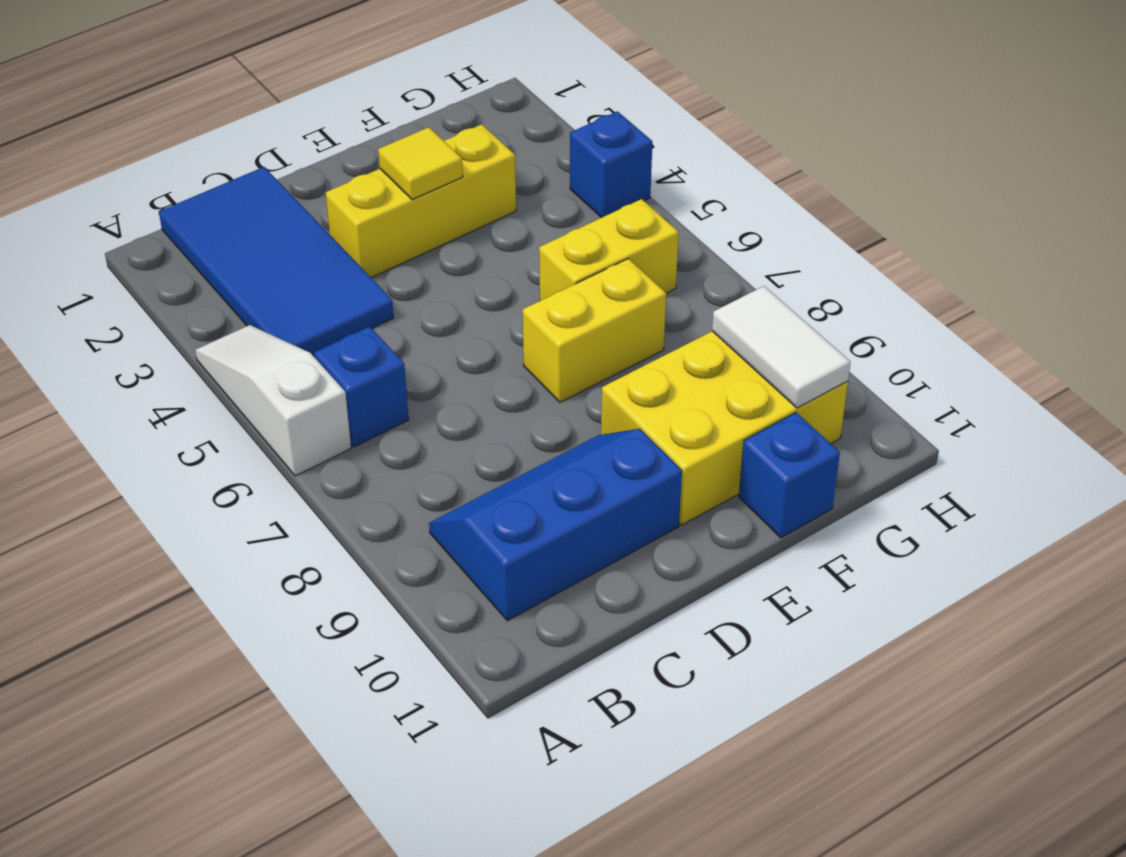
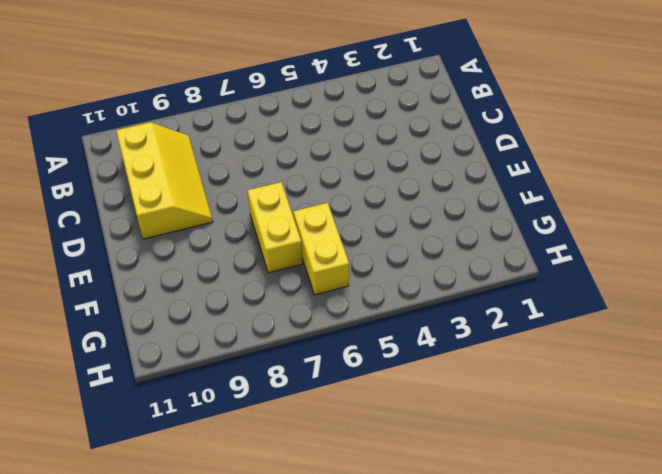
yellow 2x3 slope [116,122,213,239] -> blue 2x3 slope [429,429,682,621]
none -> white 1x3 slope [195,325,351,476]
none -> blue 2x4 tile [159,167,394,356]
none -> blue 1x1 brick [314,326,409,447]

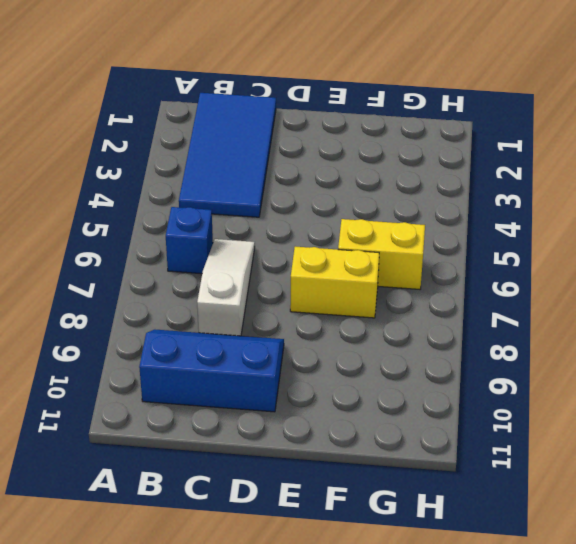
white 1x3 slope [197,239,255,336] -> white 1x3 slope moved to [195,325,351,476]
none -> yellow 1x3 brick [326,124,516,278]
none -> yellow 2x3 brick [601,331,848,525]
none -> blue 1x1 brick [739,412,840,538]

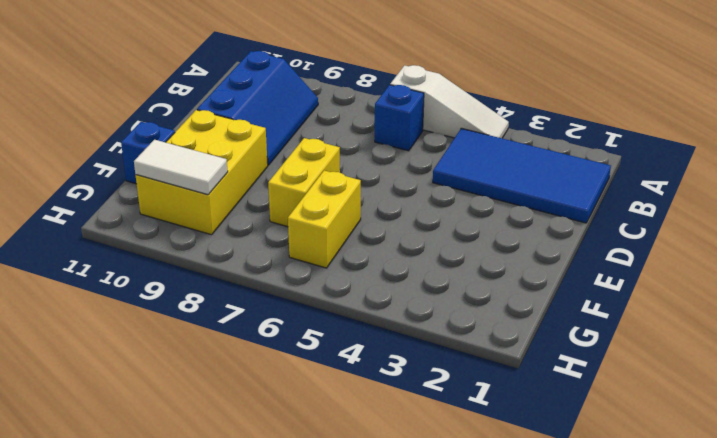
none -> yellow 1x3 brick [326,124,516,278]
none -> blue 1x1 brick [570,111,652,218]
none -> yellow 1x1 tile [378,127,463,200]

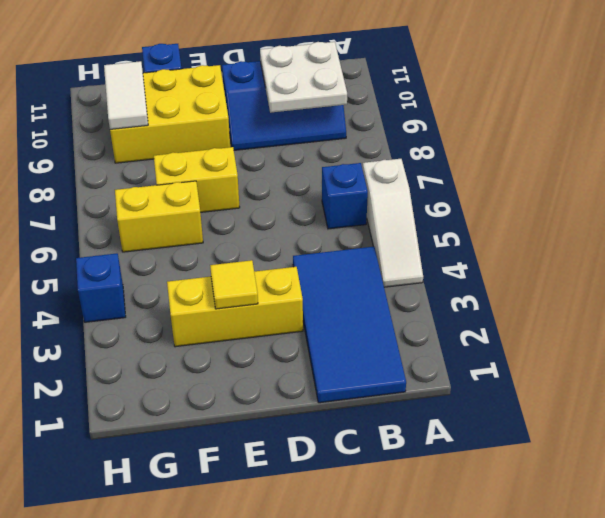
white 2x2 plate [260,42,347,113] -> none

